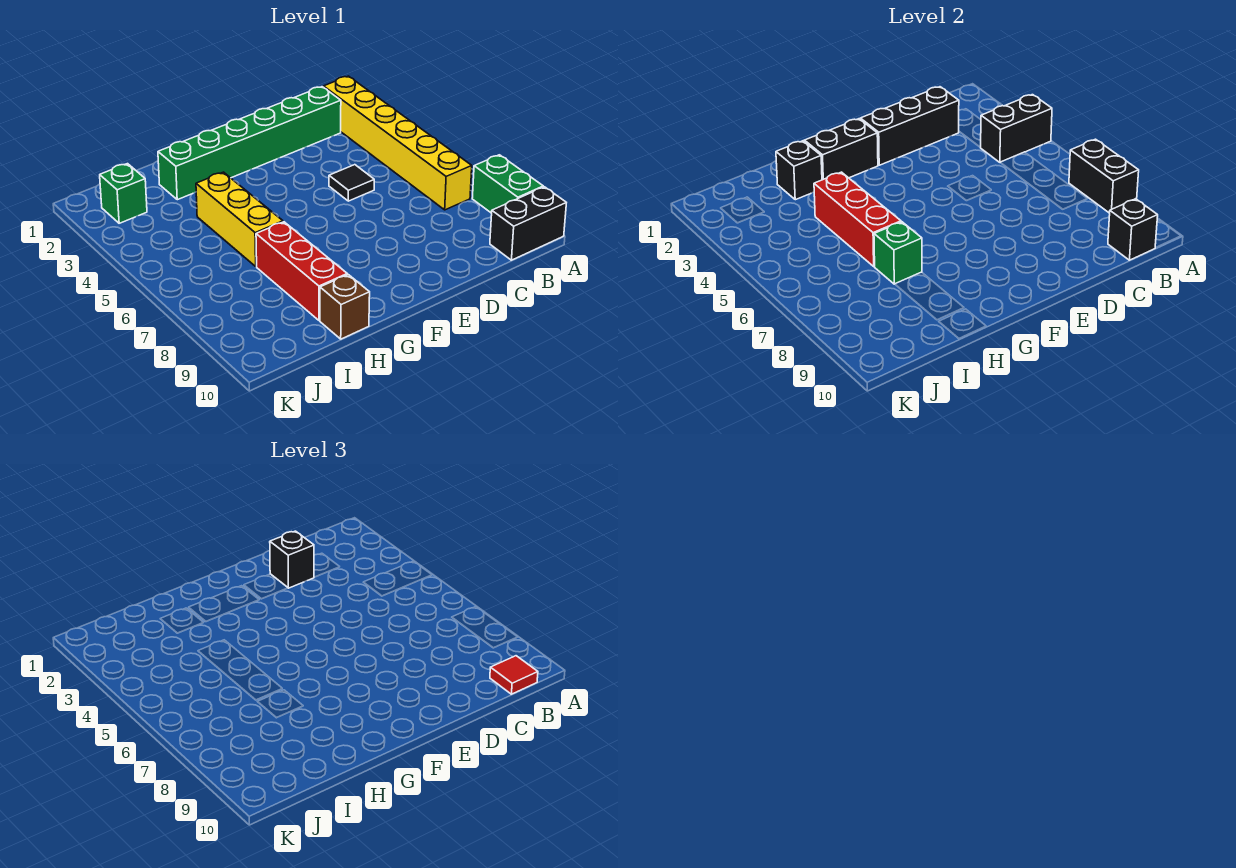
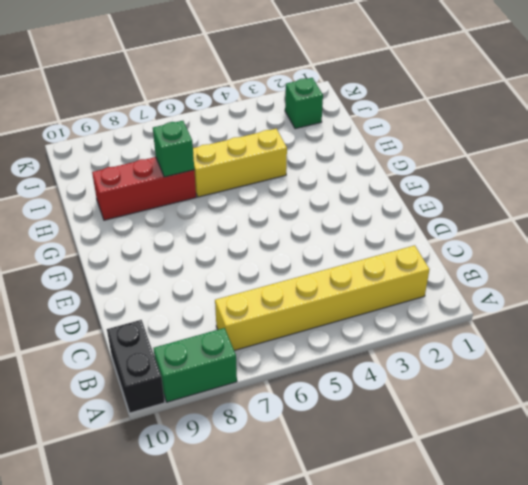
none -> green 1x6 brick [158,87,341,200]
none -> black 1x1 tile [329,165,374,201]
none -> brown 1x1 brick [320,275,370,339]

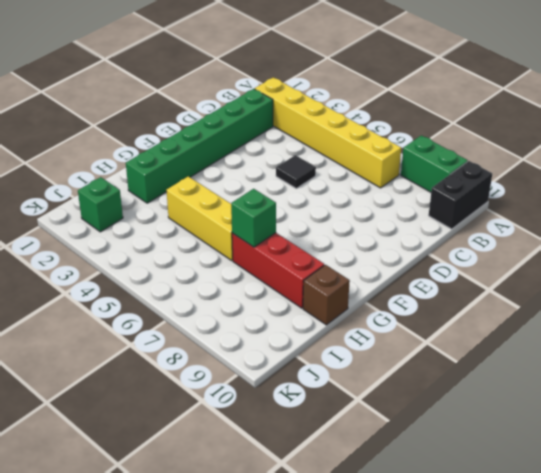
none -> black 1x2 brick [980,95,1052,162]
none -> black 1x2 brick [1069,139,1139,213]
none -> black 1x1 brick [1108,199,1158,260]

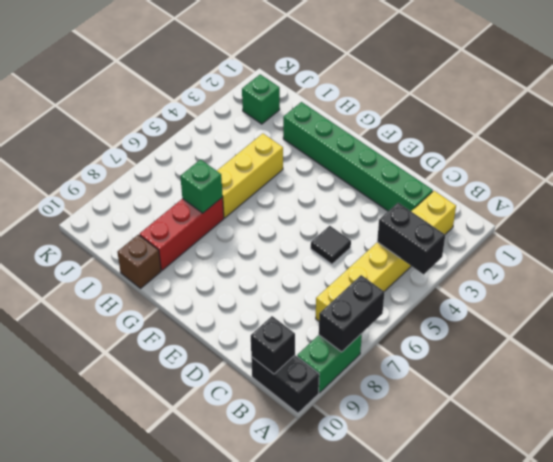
none -> black 1x3 brick [860,87,959,165]
none -> black 1x2 brick [805,119,878,180]
none -> black 1x1 brick [776,141,822,200]

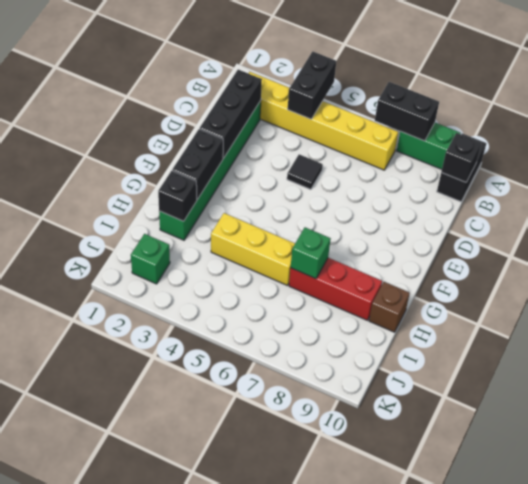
none -> red 1x3 brick [814,172,901,266]
none -> red 1x1 tile [490,656,538,694]
none -> black 1x1 brick [270,531,314,588]

